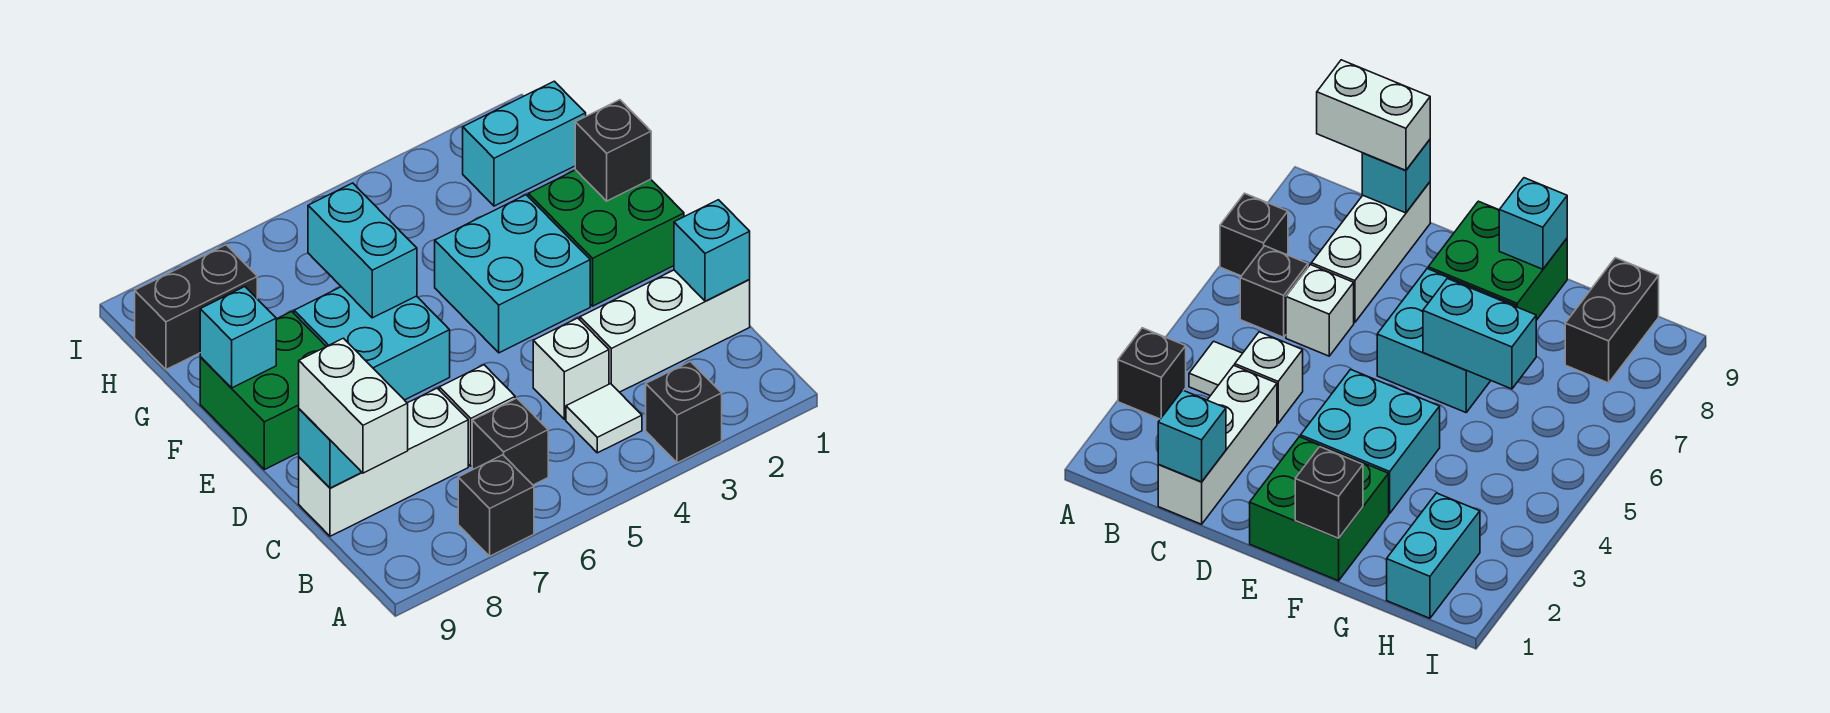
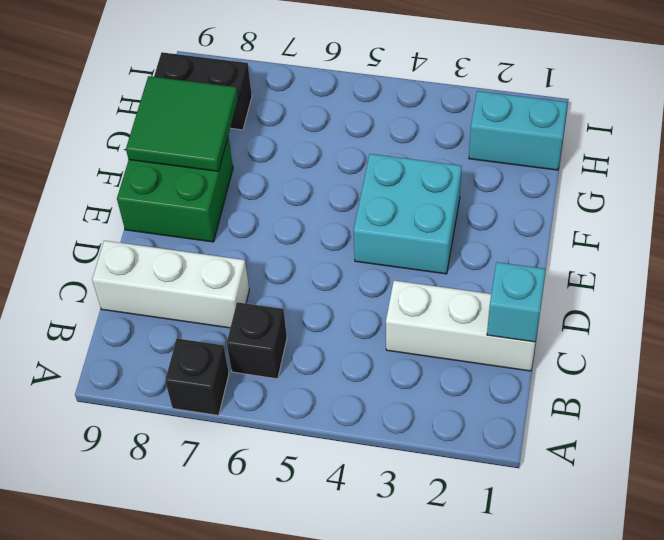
green 2x2 tile [126,76,238,171] -> cyan 1x1 brick [200,287,276,388]
none -> black 1x1 brick [646,361,722,463]
none -> white 1x1 tile [566,384,642,453]
none -> white 1x1 brick [533,318,609,420]

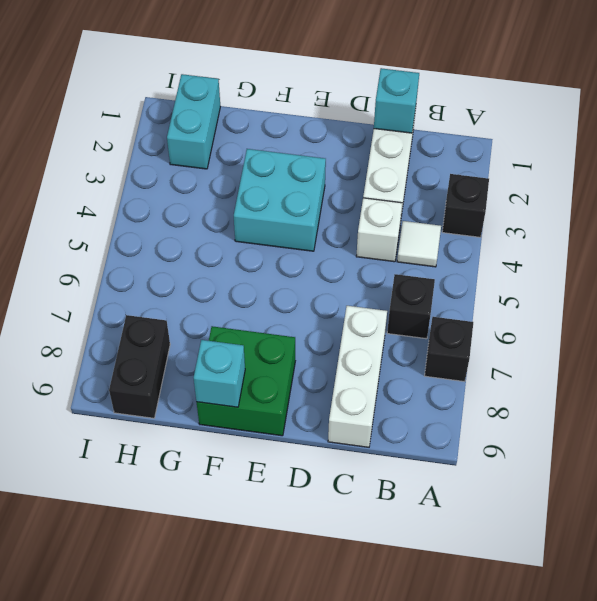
none -> white 1x1 brick [439,365,515,466]
none -> green 2x2 brick [528,170,684,306]
none -> cyan 2x2 brick [294,287,450,400]

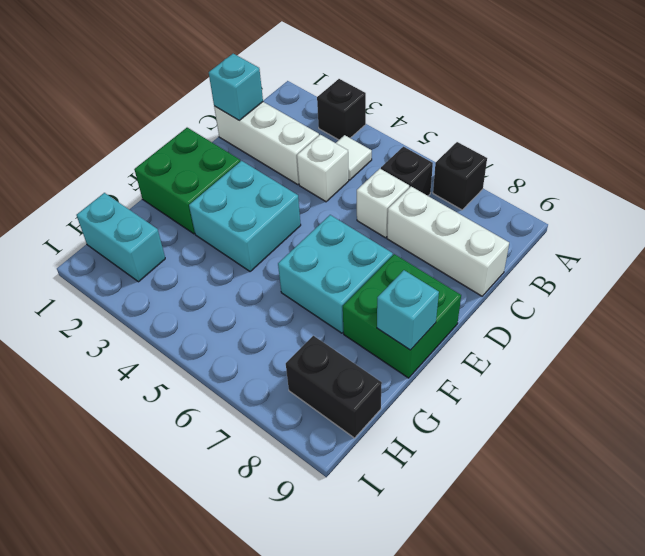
none -> cyan 1x1 brick [299,409,362,488]
none -> black 1x1 brick [575,100,651,201]
none -> cyan 1x2 brick [308,183,417,318]

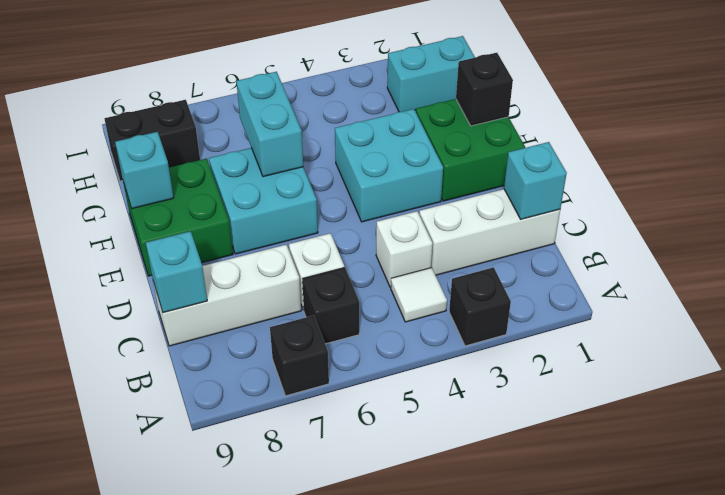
none -> white 1x2 brick [299,338,408,473]

